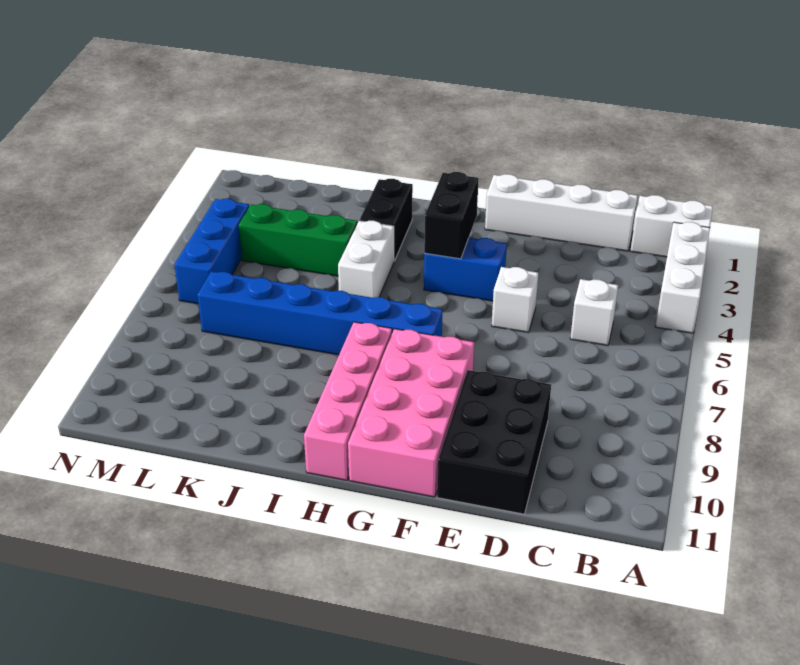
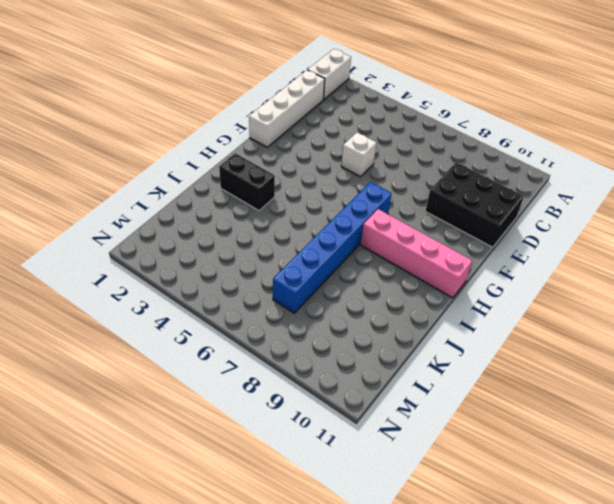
none -> white 1x3 brick [655,222,710,333]
none -> white 1x1 brick [570,279,618,346]
none -> blue 1x2 brick [424,238,507,301]

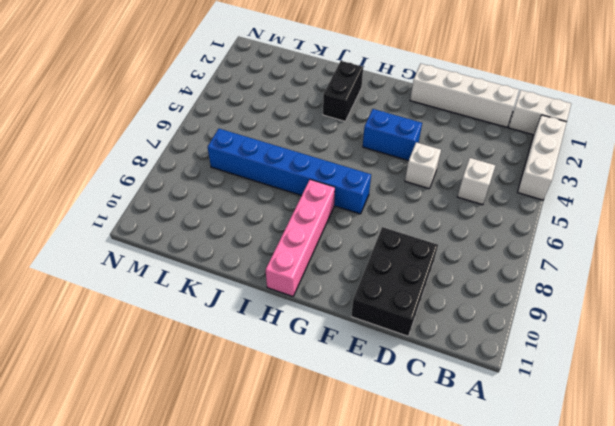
none -> pink 2x4 brick [348,329,474,497]
none -> white 1x2 brick [338,221,394,298]
none -> green 1x3 brick [239,204,357,276]

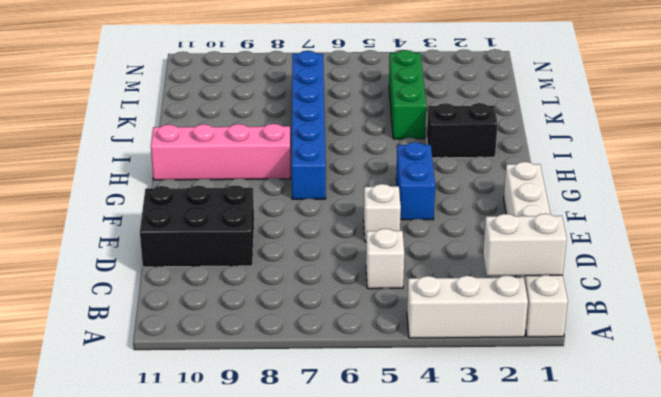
white 1x2 brick [483,214,567,276] -> white 1x2 brick moved to [338,221,394,298]
none -> pink 2x4 brick [348,329,474,497]
none -> blue 1x3 brick [174,199,249,304]
none -> black 1x2 brick [424,172,479,259]

